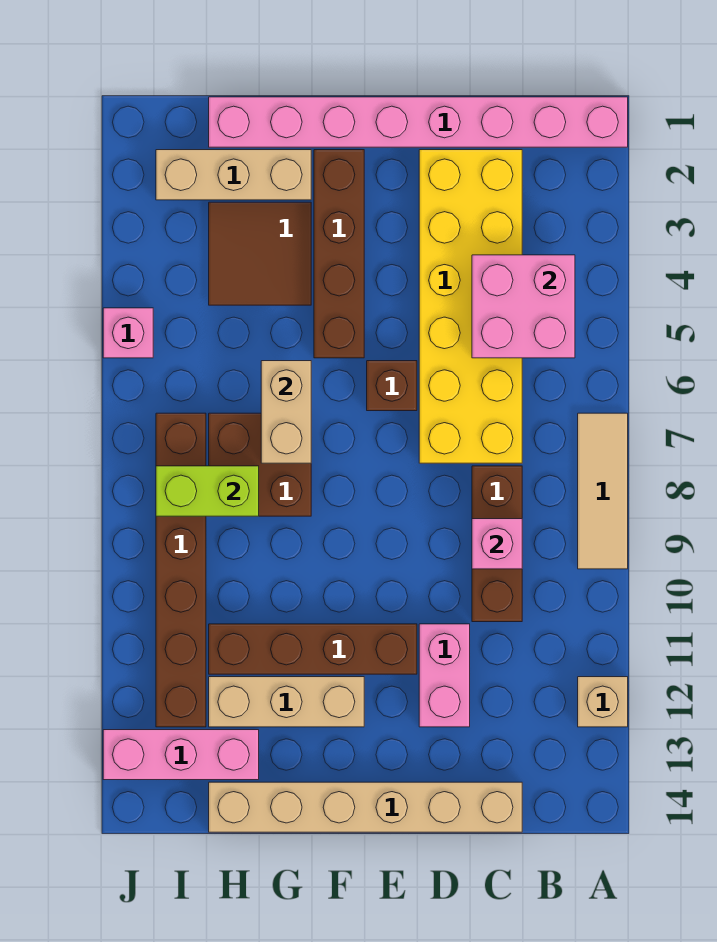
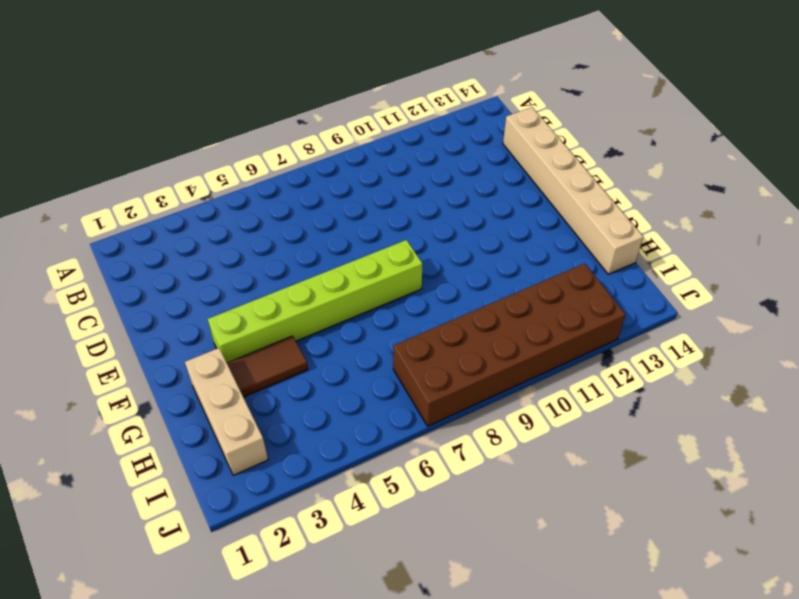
lime 1x6 brick [208,240,422,363] -> brown 1x4 brick [314,150,364,358]
brown 1x2 tile [227,336,308,397] -> brown 2x2 tile [209,202,311,305]
brown 2x6 brick [393,263,626,426] -> brown 1x6 brick [156,413,206,727]
none -> pink 1x8 brick [209,97,628,147]
none -> tan 1x3 tile [578,413,628,569]
none -> tan 1x1 brick [578,677,628,727]

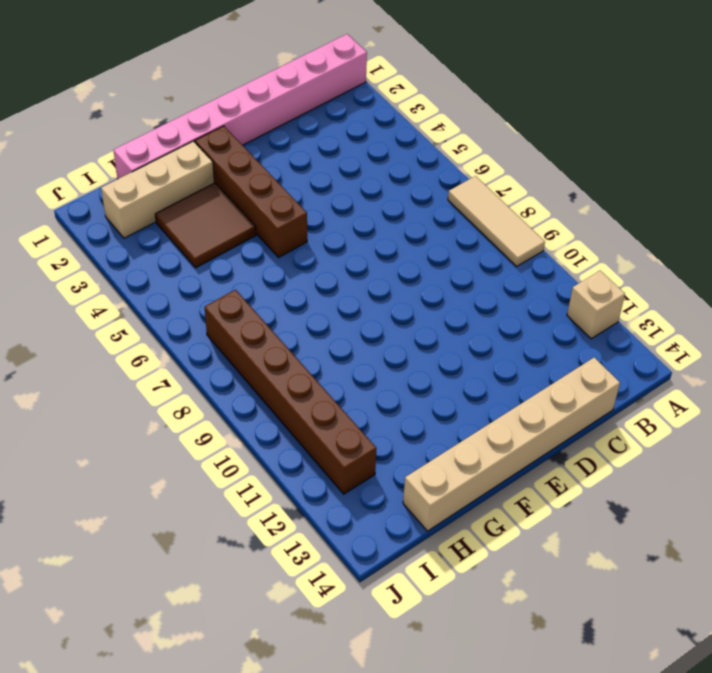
none -> yellow 2x6 brick [419,150,522,463]
none -> brown 1x3 brick [472,466,522,622]
none -> pink 1x2 brick [419,624,470,727]

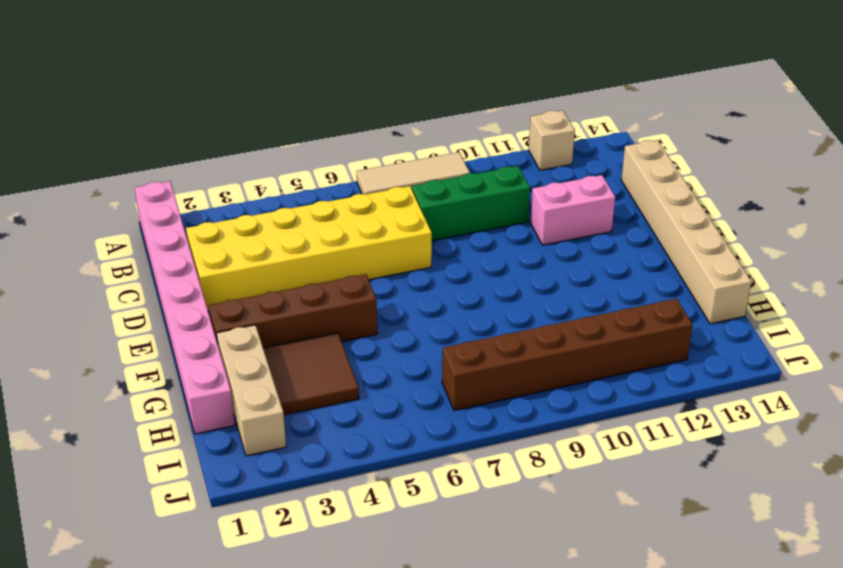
green 1x3 brick [412,166,530,241] -> brown 1x3 brick [472,466,522,622]
none -> brown 1x1 brick [367,361,417,411]
none -> brown 1x4 brick [209,624,417,674]
none -> tan 1x3 brick [209,677,364,727]

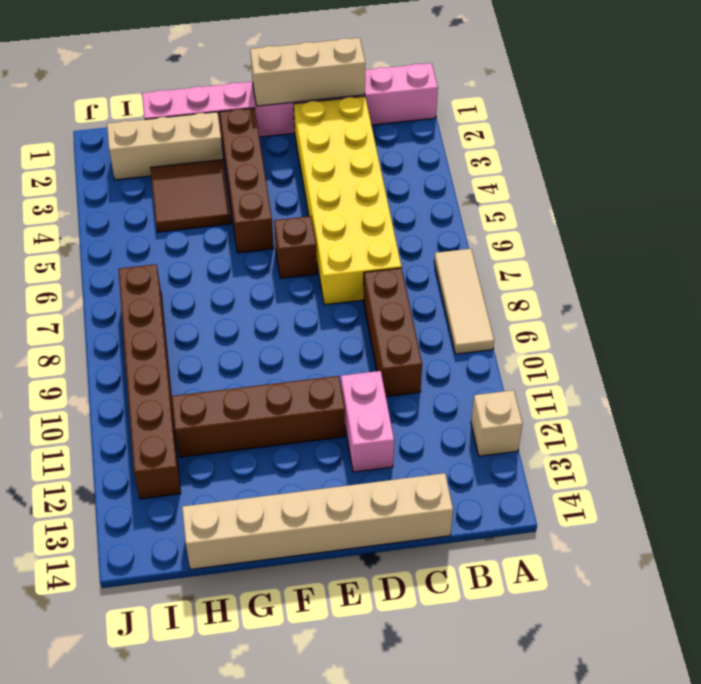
tan 1x3 brick [250,38,365,106] -> tan 1x3 brick moved to [209,677,364,727]
none -> brown 2x2 brick [209,413,311,516]
none -> pink 1x3 brick [103,730,259,780]
none -> pink 1x1 brick [103,308,153,358]

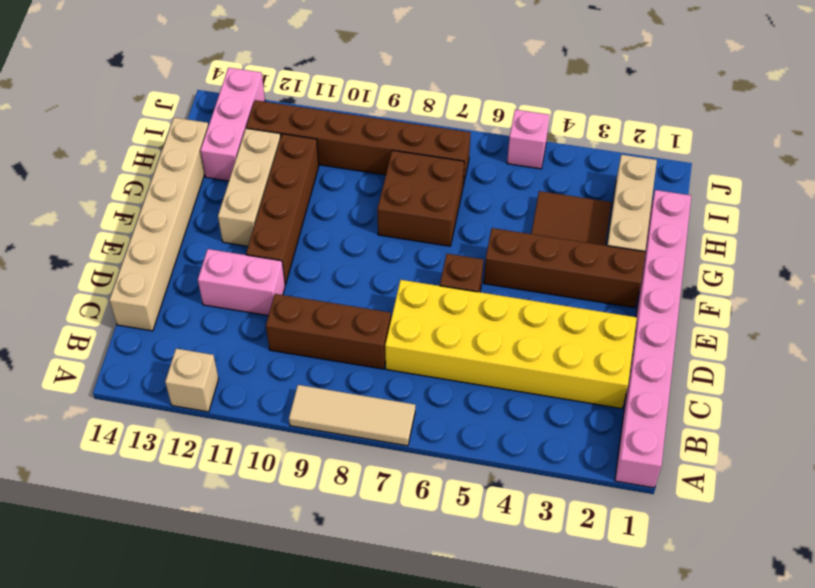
none -> pink 2x2 brick [472,255,575,358]
none -> pink 1x1 brick [472,519,522,569]
none -> tan 1x2 brick [261,361,311,463]

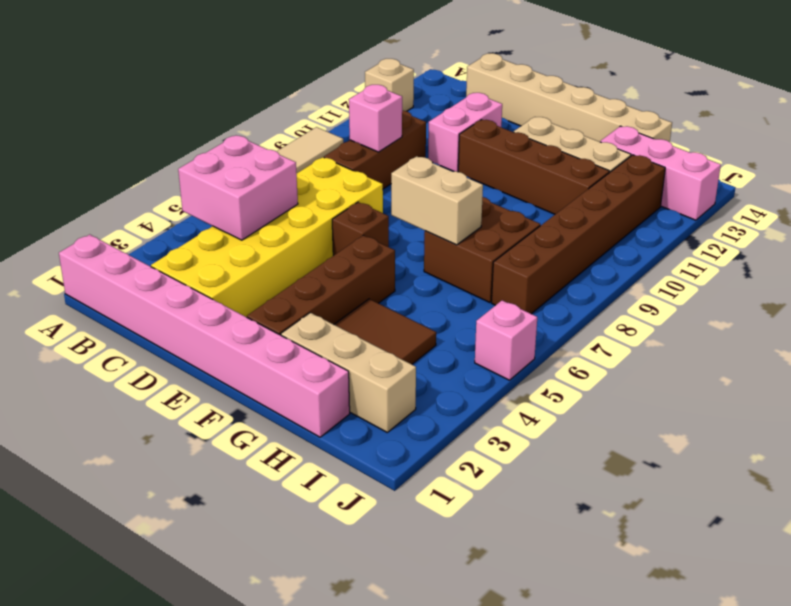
tan 1x2 brick [391,156,483,245] -> tan 1x2 brick turned to [261,361,311,463]
none -> lime 1x2 brick [156,466,259,516]

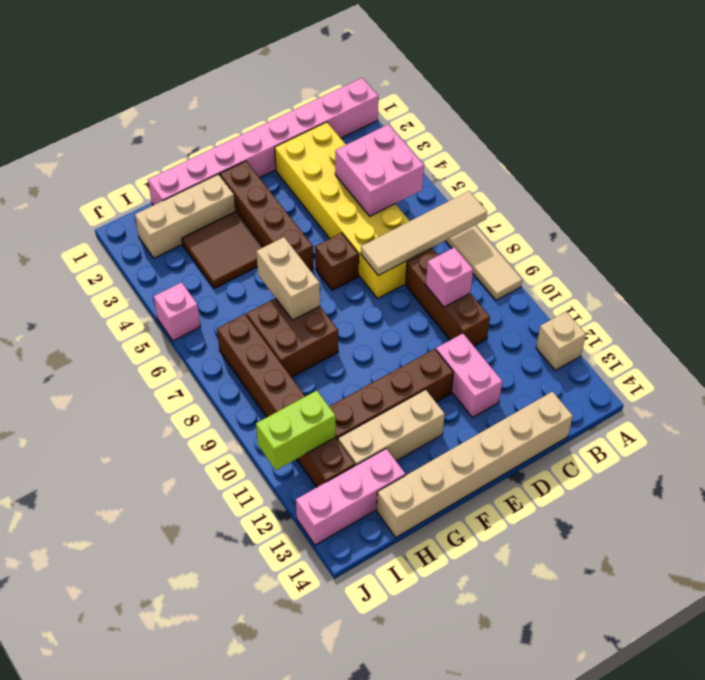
tan 1x4 tile [361,191,487,276] -> none
lime 1x2 brick [256,391,336,470] -> lime 1x2 brick moved to [156,466,259,516]

